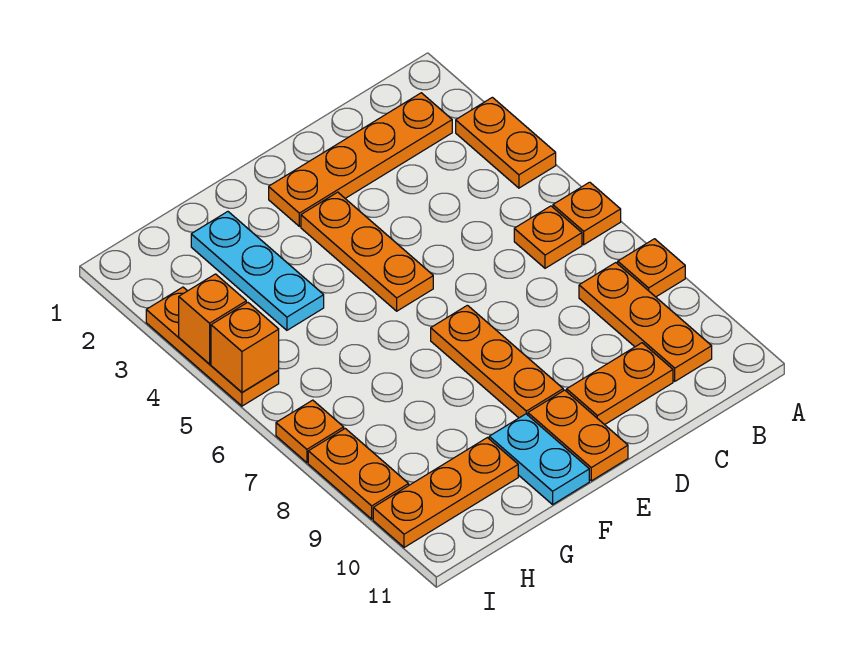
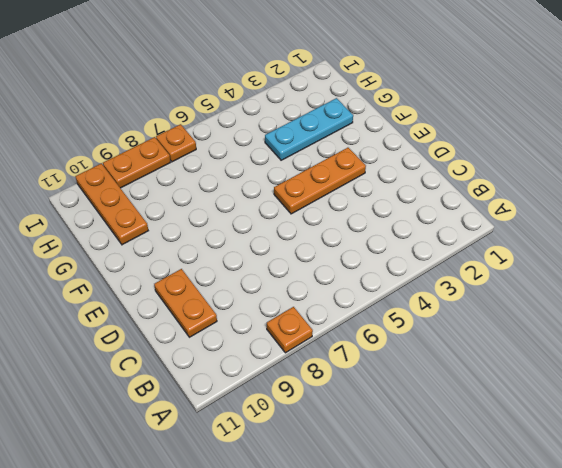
none -> orange 1x2 plate [456,97,556,188]
none -> orange 1x1 plate [553,182,621,245]
none -> orange 1x4 plate [269,93,452,226]

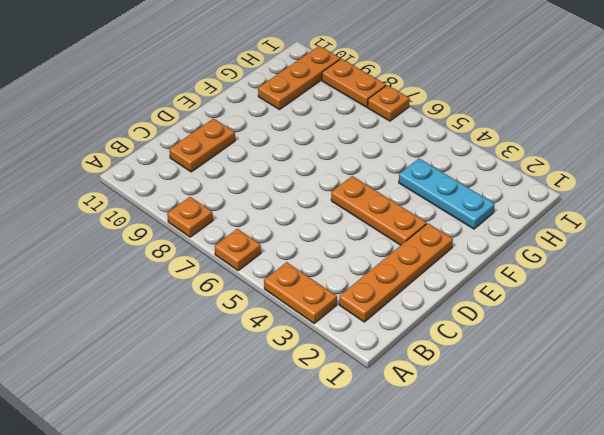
none -> orange 1x1 plate [514,206,582,268]
none -> orange 1x3 plate [579,263,712,381]
none -> orange 1x3 plate [431,305,563,418]

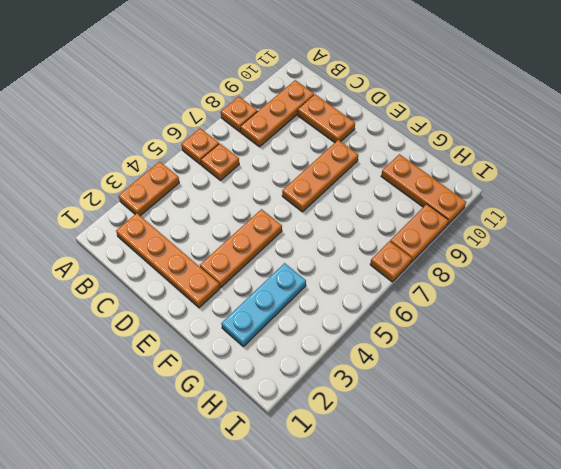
none -> orange 1x2 plate [528,390,628,481]
none -> cyan 1x2 plate [489,414,589,504]
none -> orange 1x3 plate [146,287,279,406]

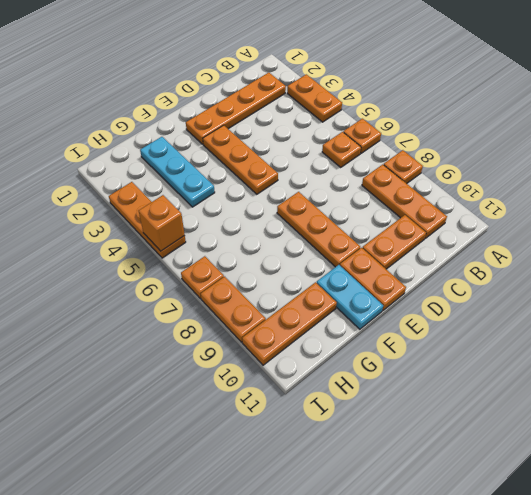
none -> orange 1x1 brick [179,274,246,364]

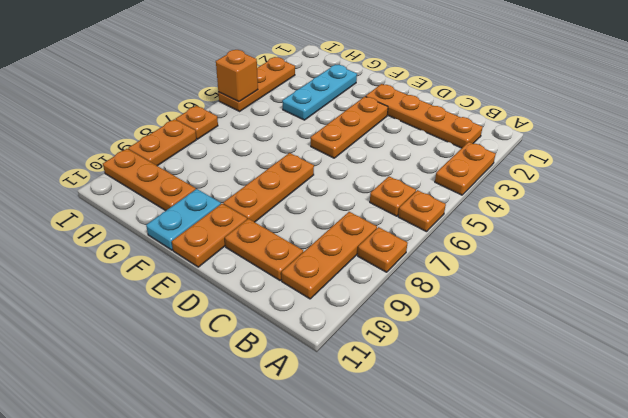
none -> orange 1x1 brick [179,274,246,364]

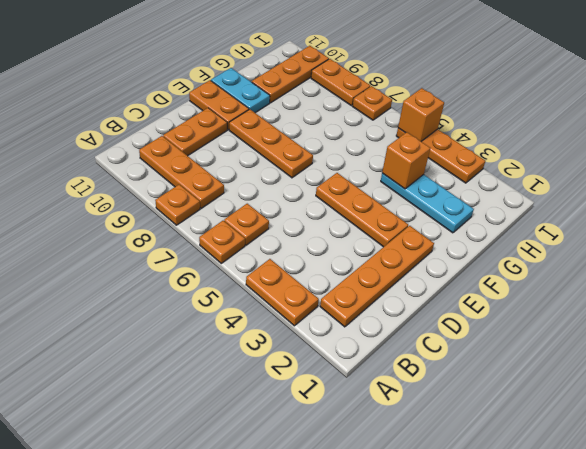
orange 1x1 brick [382,132,430,189] -> orange 1x1 brick moved to [179,274,246,364]

